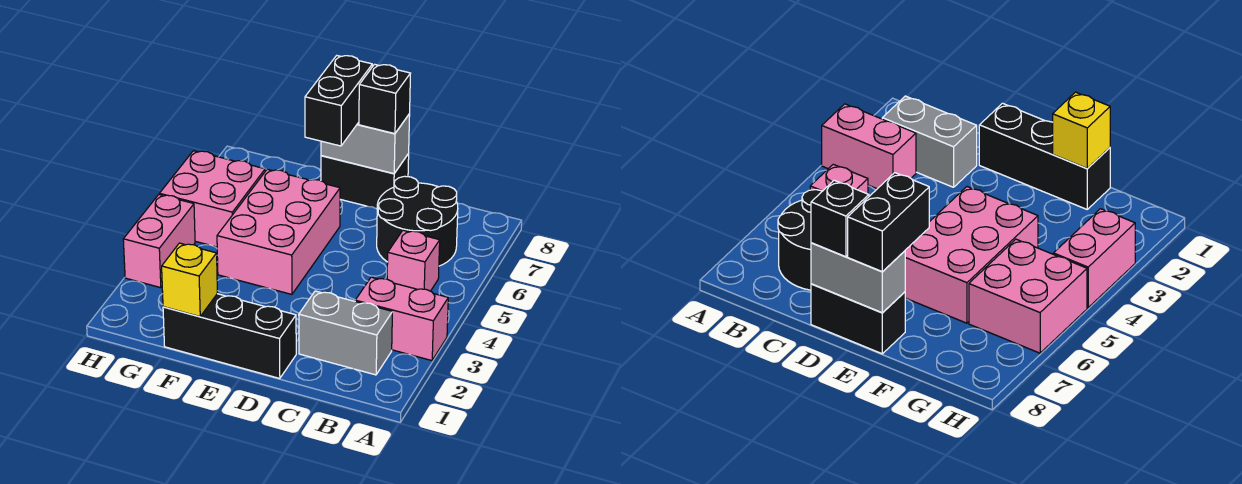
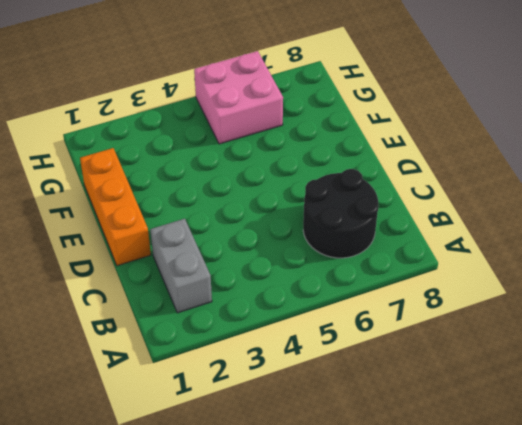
orange 1x3 brick [80,148,151,266] -> black 1x3 brick [163,294,296,378]
none -> pink 1x2 brick [355,277,448,361]
none -> pink 1x1 brick [387,230,440,291]
none -> black 1x2 brick [321,154,409,209]

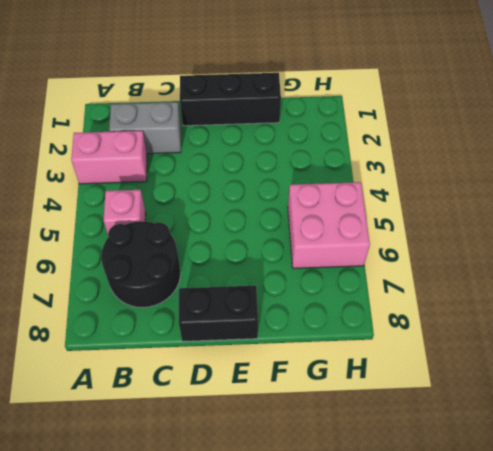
none -> pink 2x3 brick [217,169,340,294]
none -> pink 1x2 brick [123,195,195,288]
none -> grey 1x2 brick [321,114,410,174]

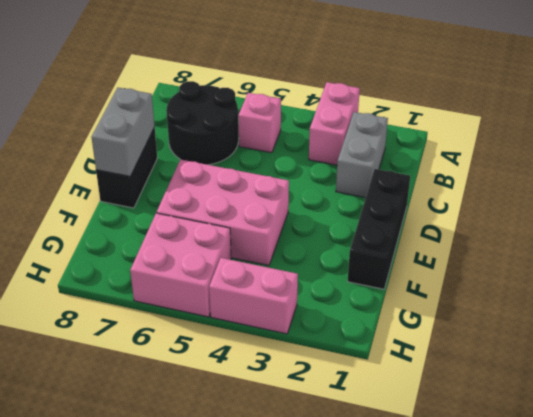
none -> yellow 1x1 brick [162,243,217,317]
none -> black 1x1 brick [359,64,411,134]
none -> black 1x2 brick [305,56,372,146]

